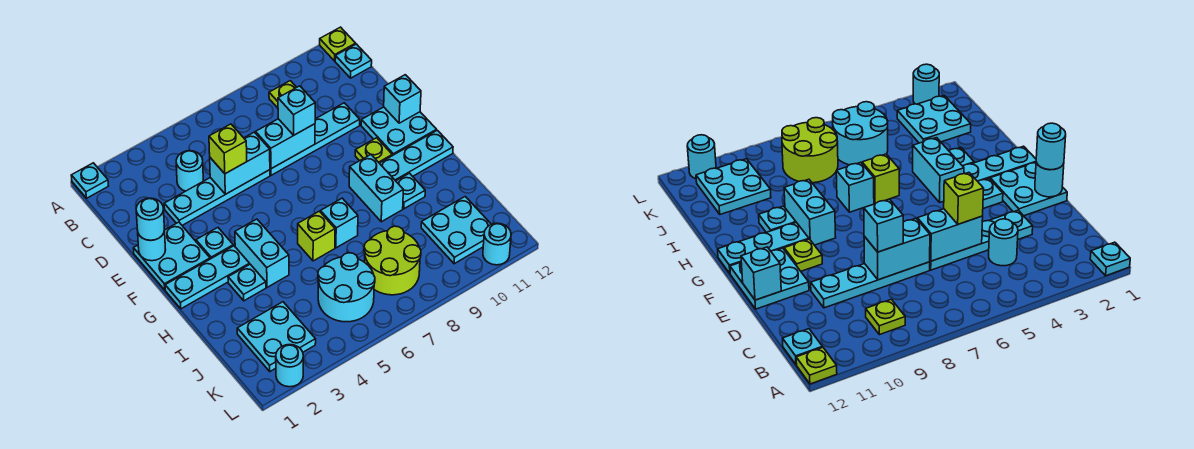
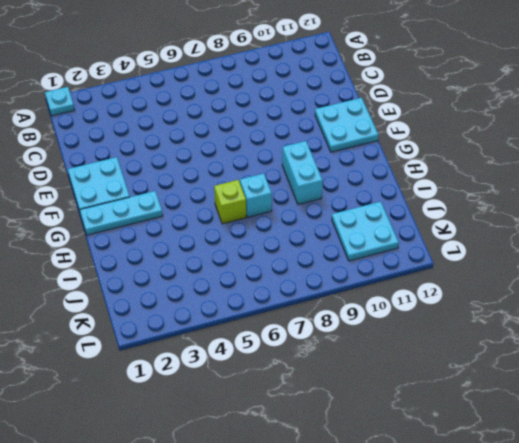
none -> lime 1x1 plate [320,27,356,61]
none -> lime 1x1 plate [269,81,296,108]
none -> cyan 1x1 plate [335,44,372,78]
none -> cyan 1x1 round brick [176,151,203,191]

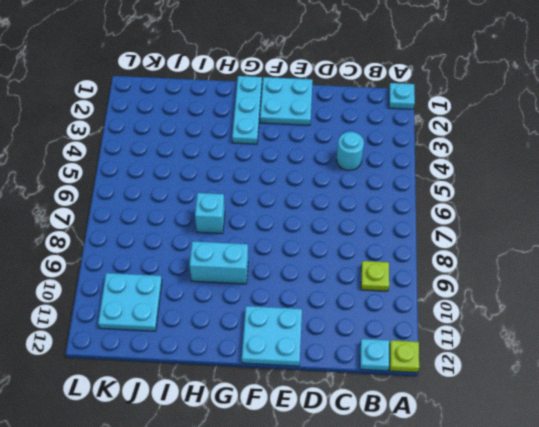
none -> cyan 1x4 plate [164,170,270,225]
none -> cyan 1x4 plate [270,103,360,175]
none -> cyan 1x1 plate [196,228,233,259]
none -> lime 1x1 plate [355,138,392,163]

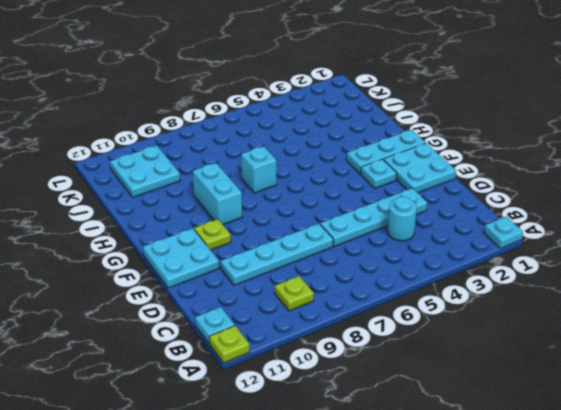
none -> cyan 1x2 brick [235,219,289,287]
none -> cyan 1x3 plate [380,130,453,181]
none -> cyan 1x1 plate [228,264,266,301]
none -> lime 1x1 brick [298,211,335,261]

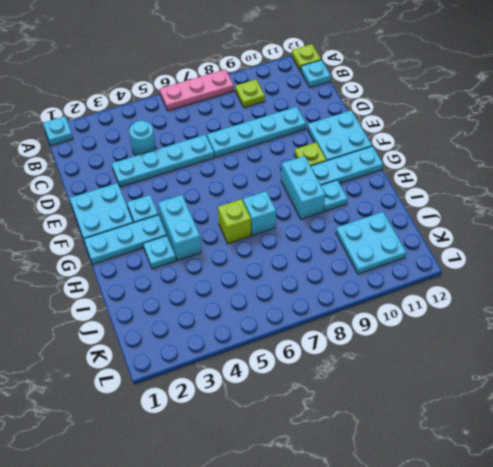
pink 1x3 plate [160,69,234,111] -> none
none -> cyan 2x2 plate [237,302,316,371]
none -> cyan 2x2 round brick [318,253,375,322]
none -> lime 2x2 round brick [364,226,421,295]
none -> cyan 1x1 round brick [276,344,303,387]

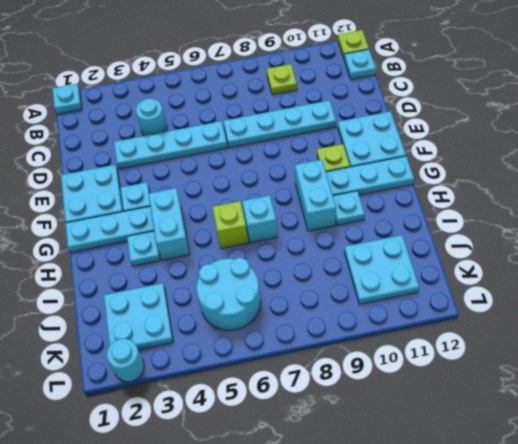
none -> lime 2x2 round brick [364,226,421,295]
none -> cyan 1x1 round brick [483,223,511,265]
none -> cyan 1x2 brick [210,132,270,194]
none -> cyan 1x2 brick [256,119,315,169]

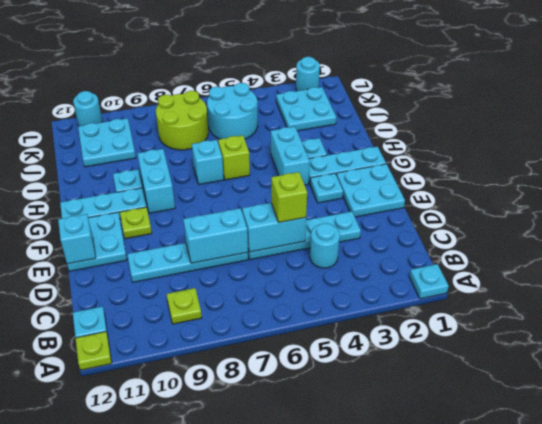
none -> cyan 1x1 round brick [138,230,166,261]
none -> cyan 1x1 brick [278,86,315,135]
none -> cyan 1x1 round brick [136,198,165,240]

